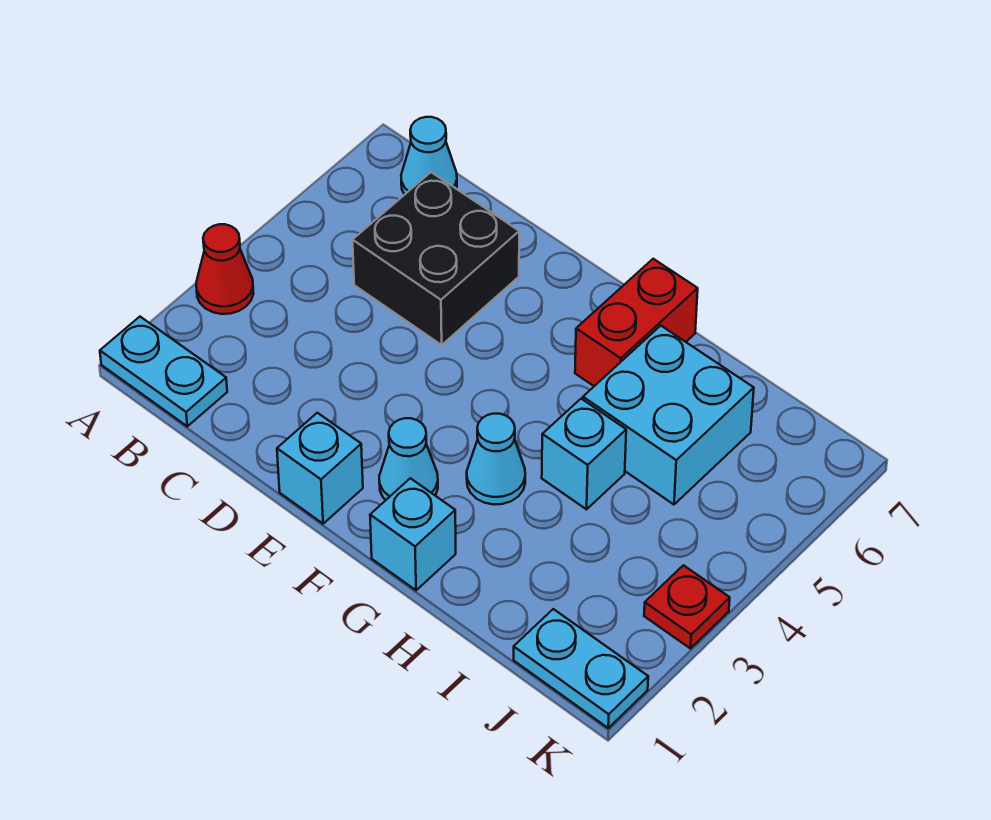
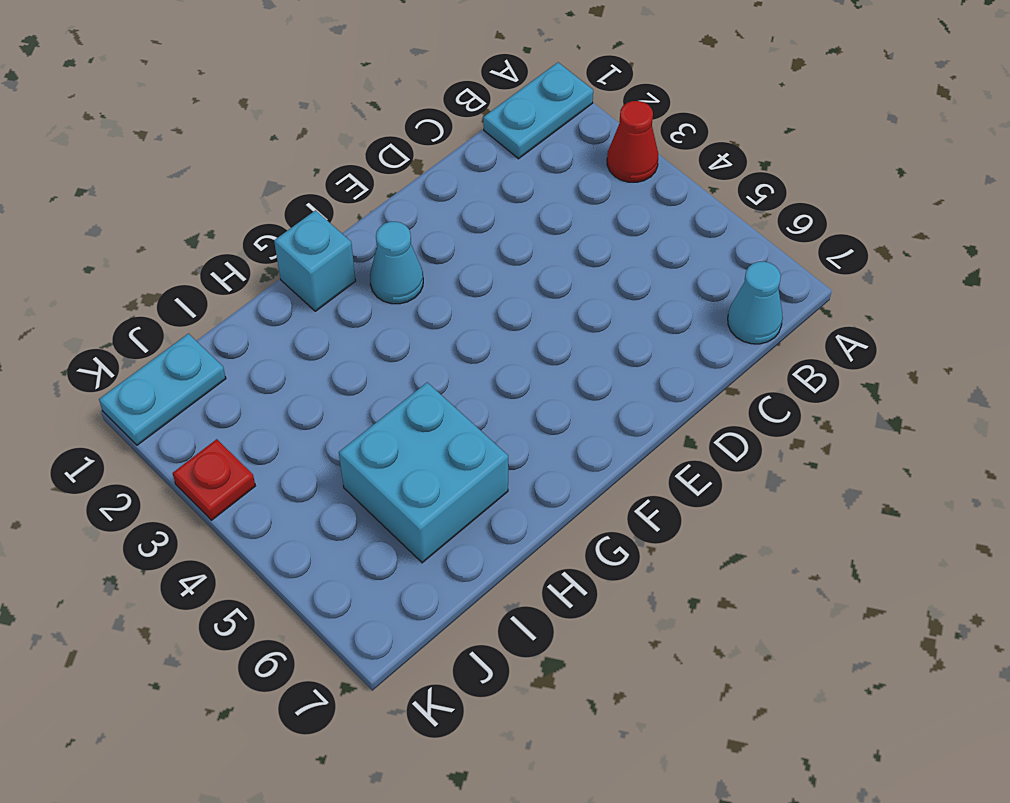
none -> black 2x2 brick [353,172,519,345]
none -> cyan 1x1 brick [277,413,363,524]
none -> cyan 1x1 cone [467,414,525,505]

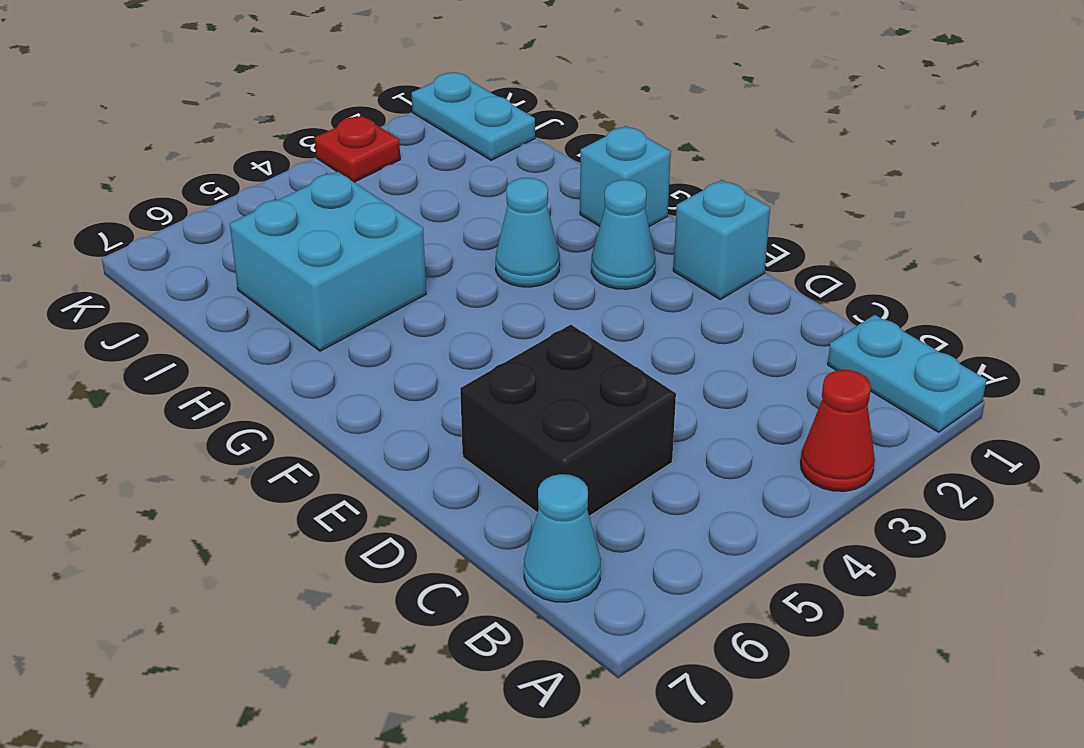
none -> red 1x2 brick [575,259,698,386]
none -> cyan 1x1 brick [542,399,626,509]

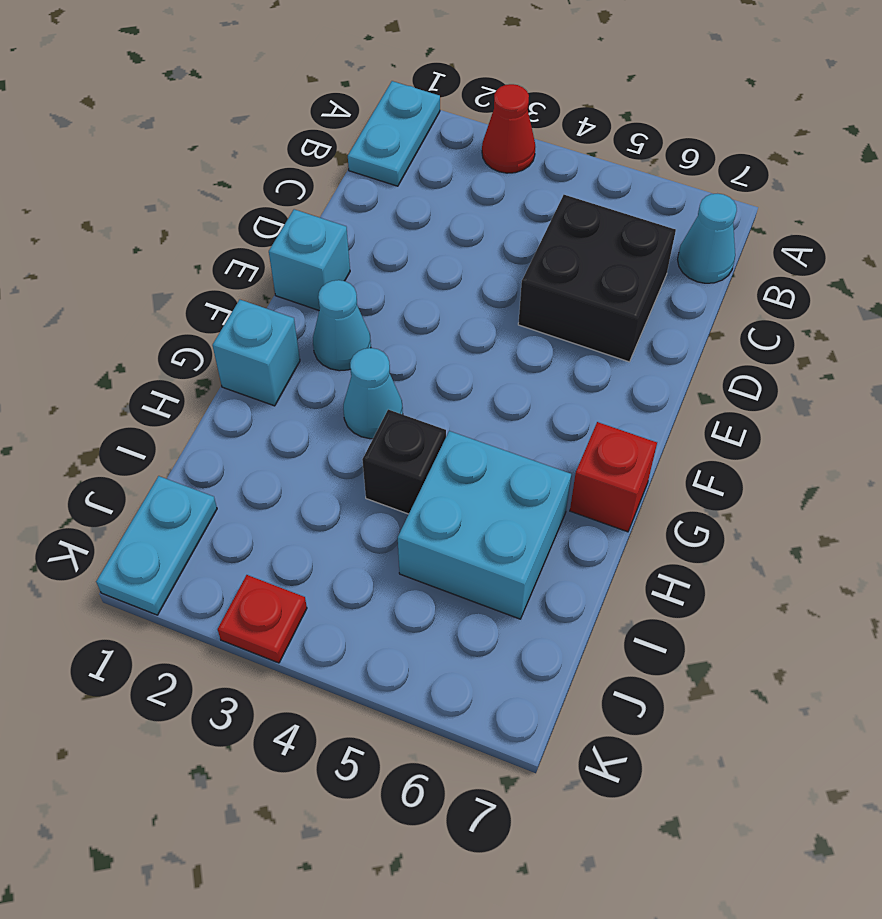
red 1x1 brick [570,422,657,532] -> red 1x2 brick [575,259,698,386]
black 1x1 brick [362,410,446,514] -> cyan 1x1 brick [542,399,626,509]

